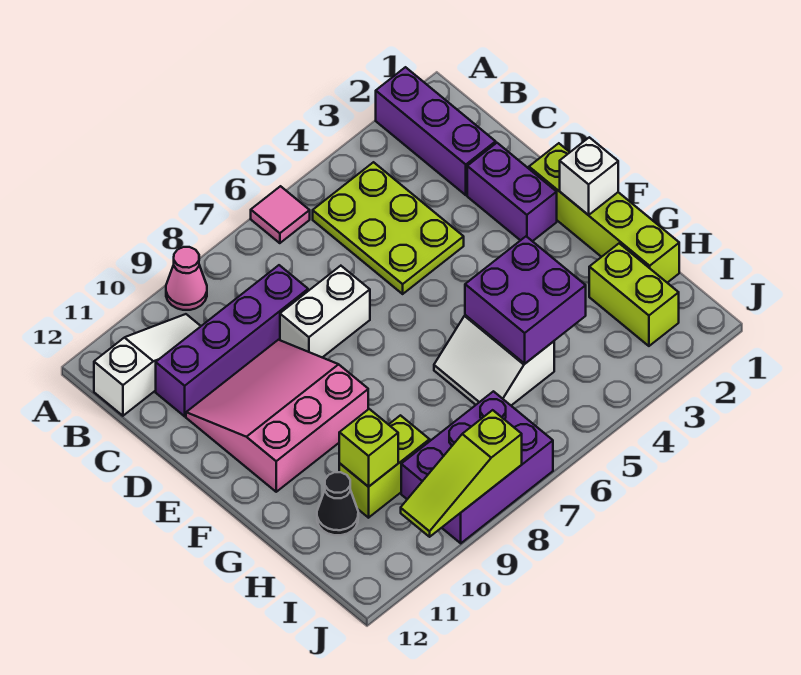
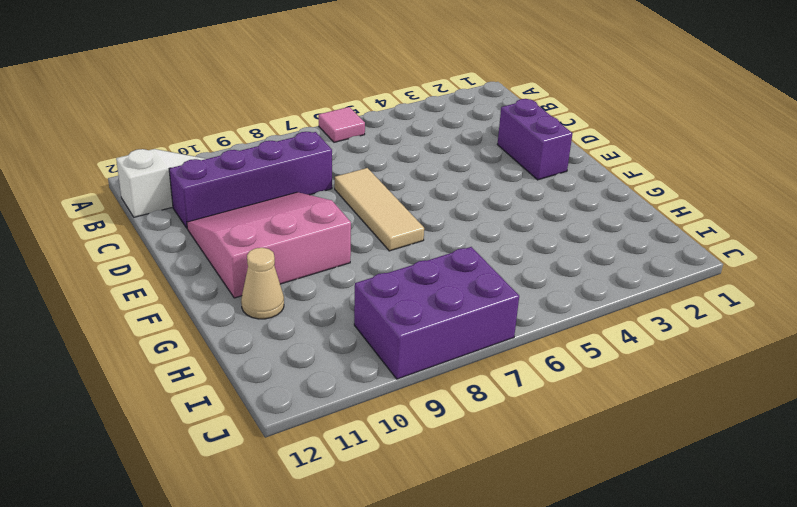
tan 1x3 tile [335,168,424,251] -> white 1x2 brick [280,266,370,357]
tan 1x1 cone [241,248,284,319] -> none
none -> purple 1x3 brick [376,67,496,195]
none -> pink 1x1 cone [166,247,207,310]
none -> lime 2x3 plate [313,162,464,294]

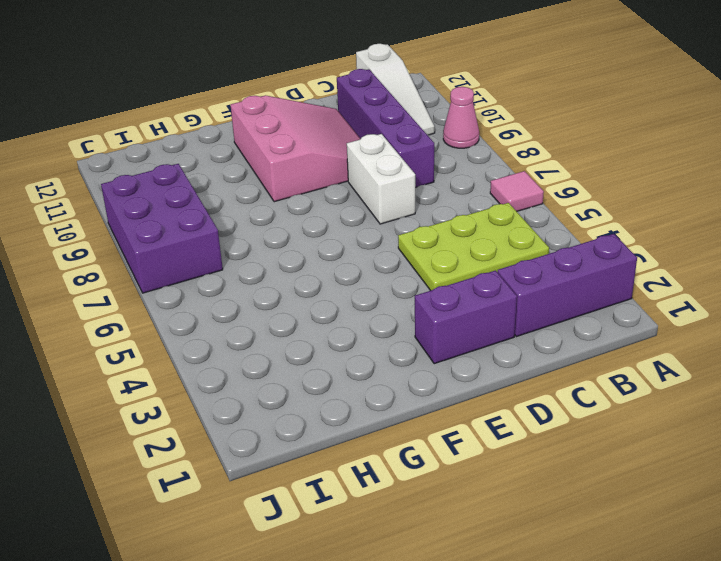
none -> lime 1x4 brick [529,143,679,283]
none -> white 2x2 slope [434,315,554,405]
none -> lime 1x2 brick [589,243,679,346]

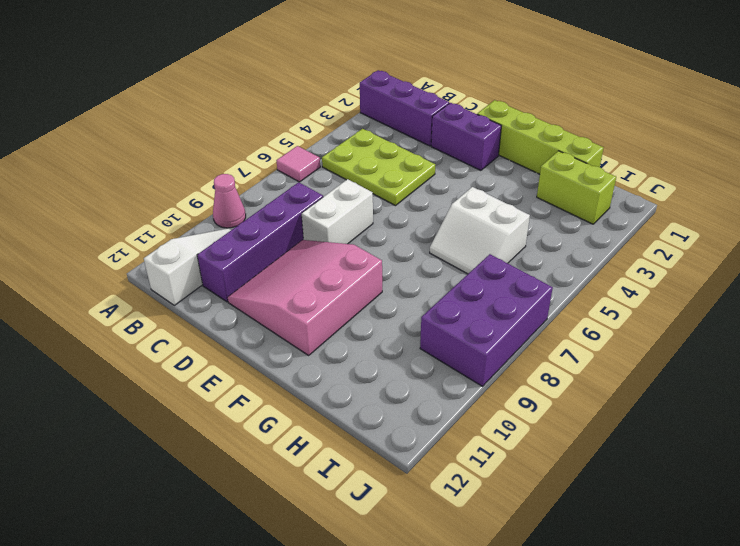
none -> lime 1x2 brick [339,415,430,518]
none -> black 1x1 cone [317,472,358,535]
none -> white 1x1 brick [560,137,618,215]

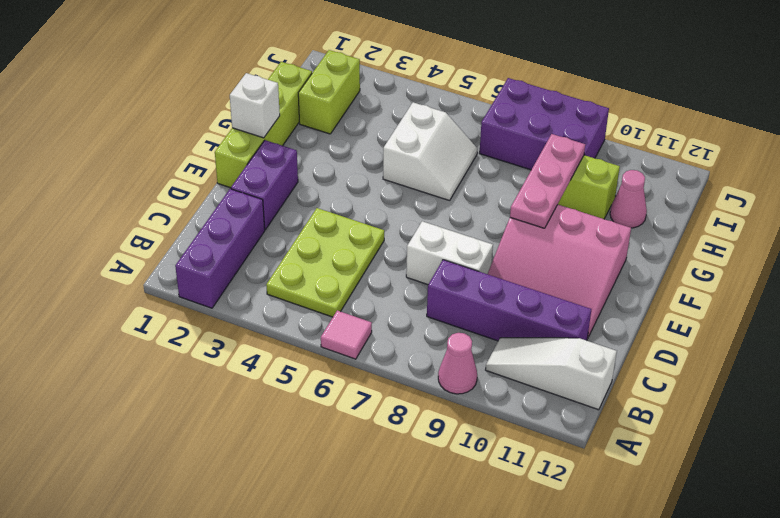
pink 1x3 plate [510,134,585,228] -> none
pink 1x1 cone [610,170,647,228] -> black 1x1 cone [317,472,358,535]
none -> purple 2x2 brick [465,236,586,364]
none -> lime 1x1 brick [339,409,398,487]
none -> lime 1x3 slope [401,410,522,537]

